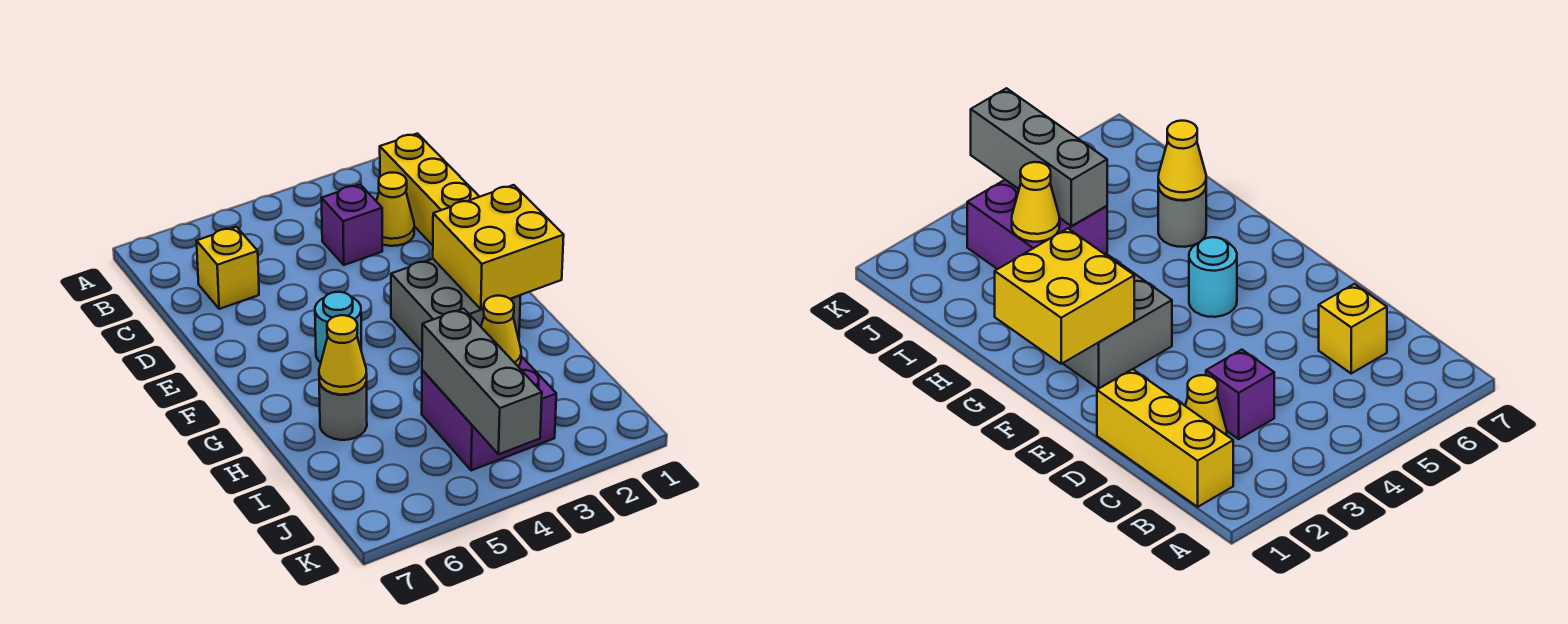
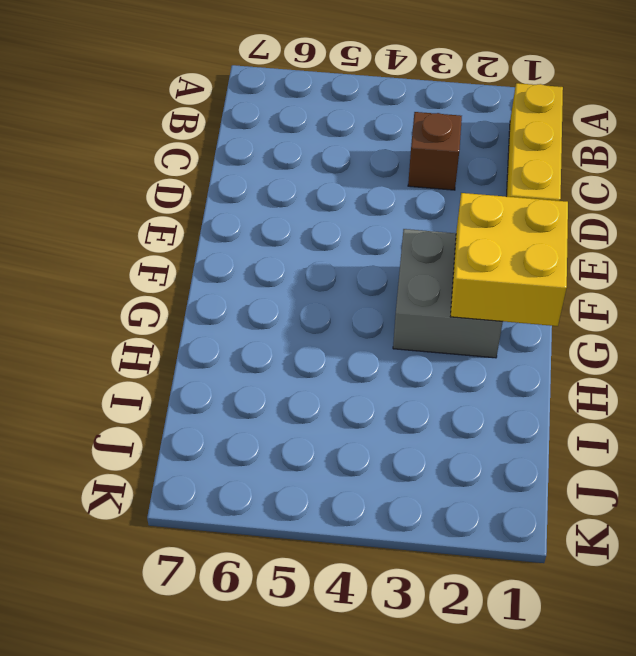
brown 1x1 brick [408,112,462,190] -> purple 1x1 brick [322,185,382,265]
none -> yellow 1x1 cone [376,173,414,246]
none -> yellow 1x1 brick [197,227,259,309]
none -> cyan 1x1 round brick [315,292,361,363]

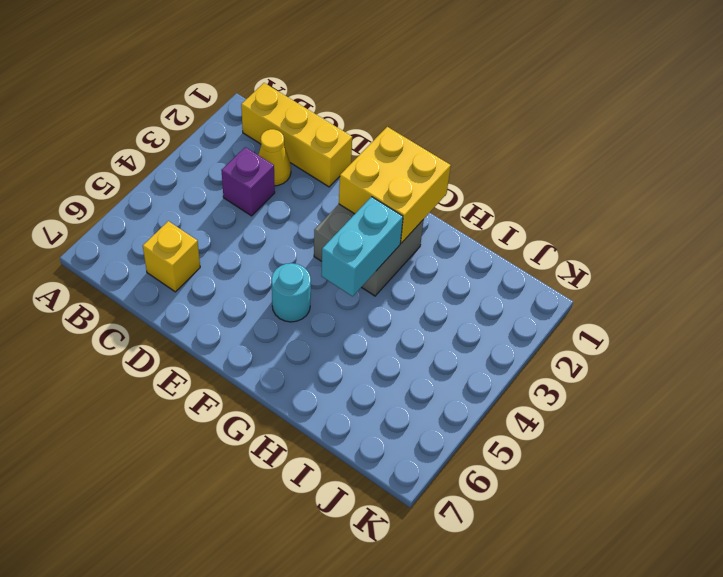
cyan 1x2 brick [321,197,403,296] -> none
none -> grey 1x1 round brick [319,382,367,440]
none -> purple 2x2 brick [422,356,556,471]
none -> yellow 1x1 cone [319,315,367,395]

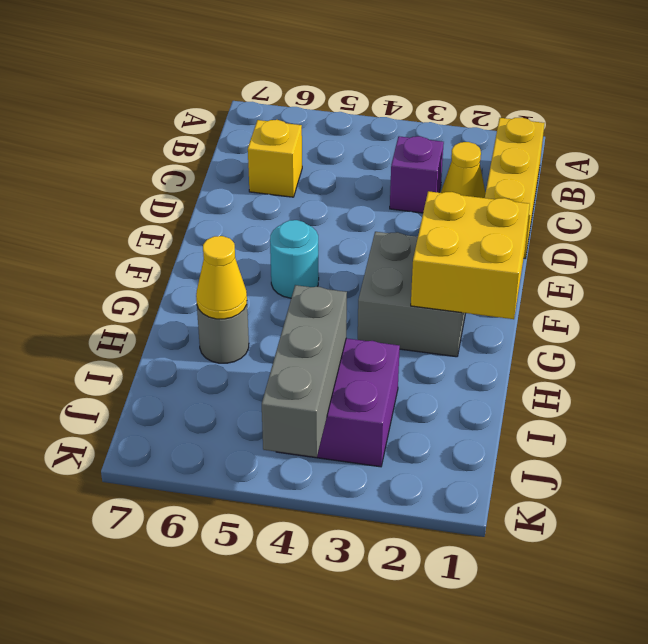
none -> yellow 1x1 cone [481,296,521,366]

